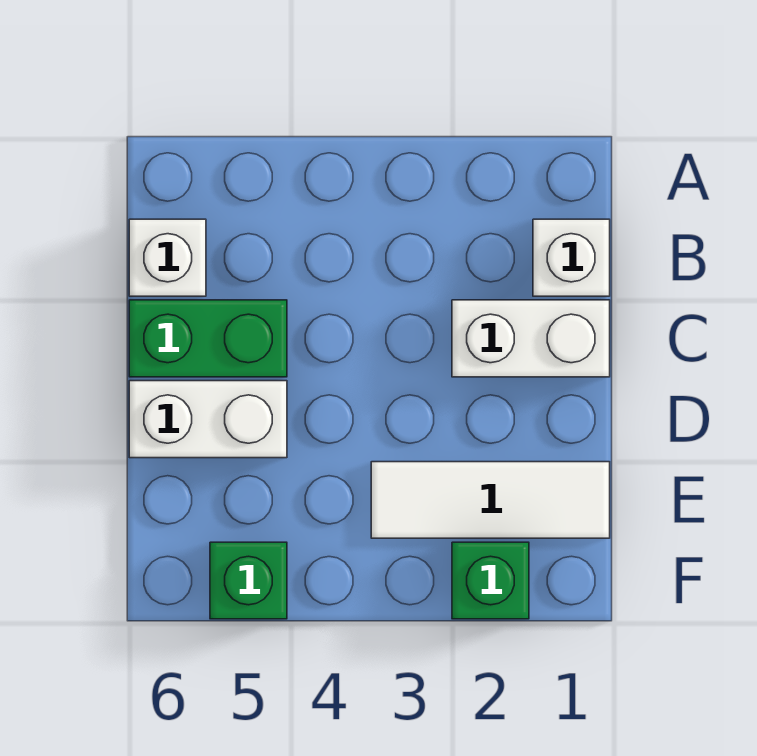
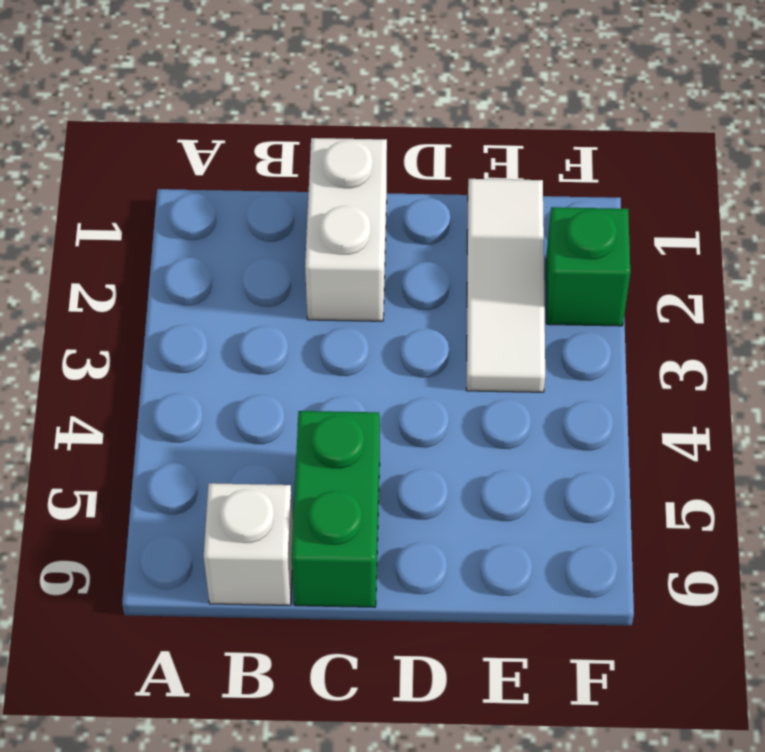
none -> white 1x1 brick [533,219,610,296]
none -> white 1x2 brick [129,381,287,458]

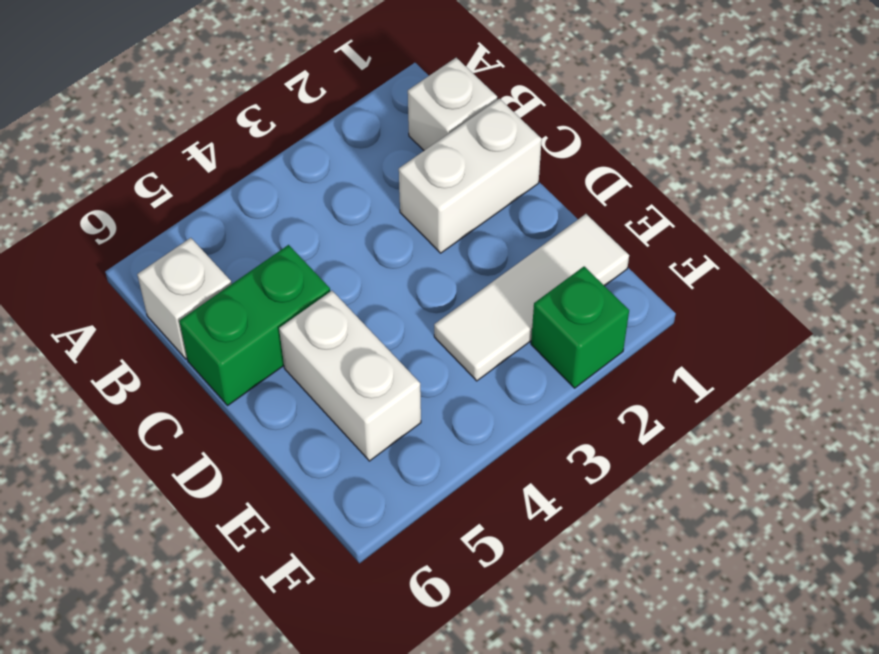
white 1x2 brick [279,291,421,461] -> white 1x2 brick turned to [129,381,287,458]
none -> green 1x1 brick [210,542,287,619]

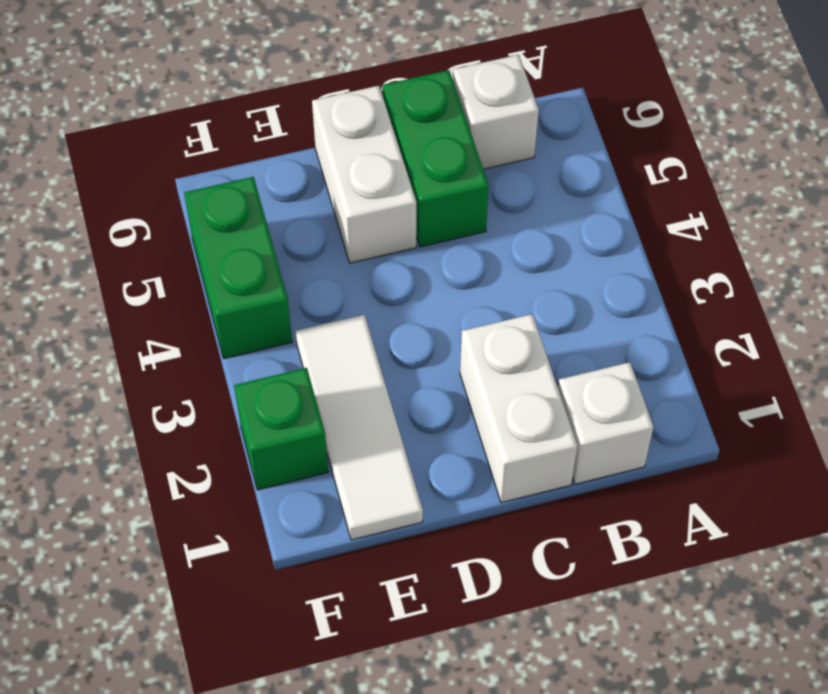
green 1x2 brick [184,177,292,359] -> green 1x1 brick [210,542,287,619]

